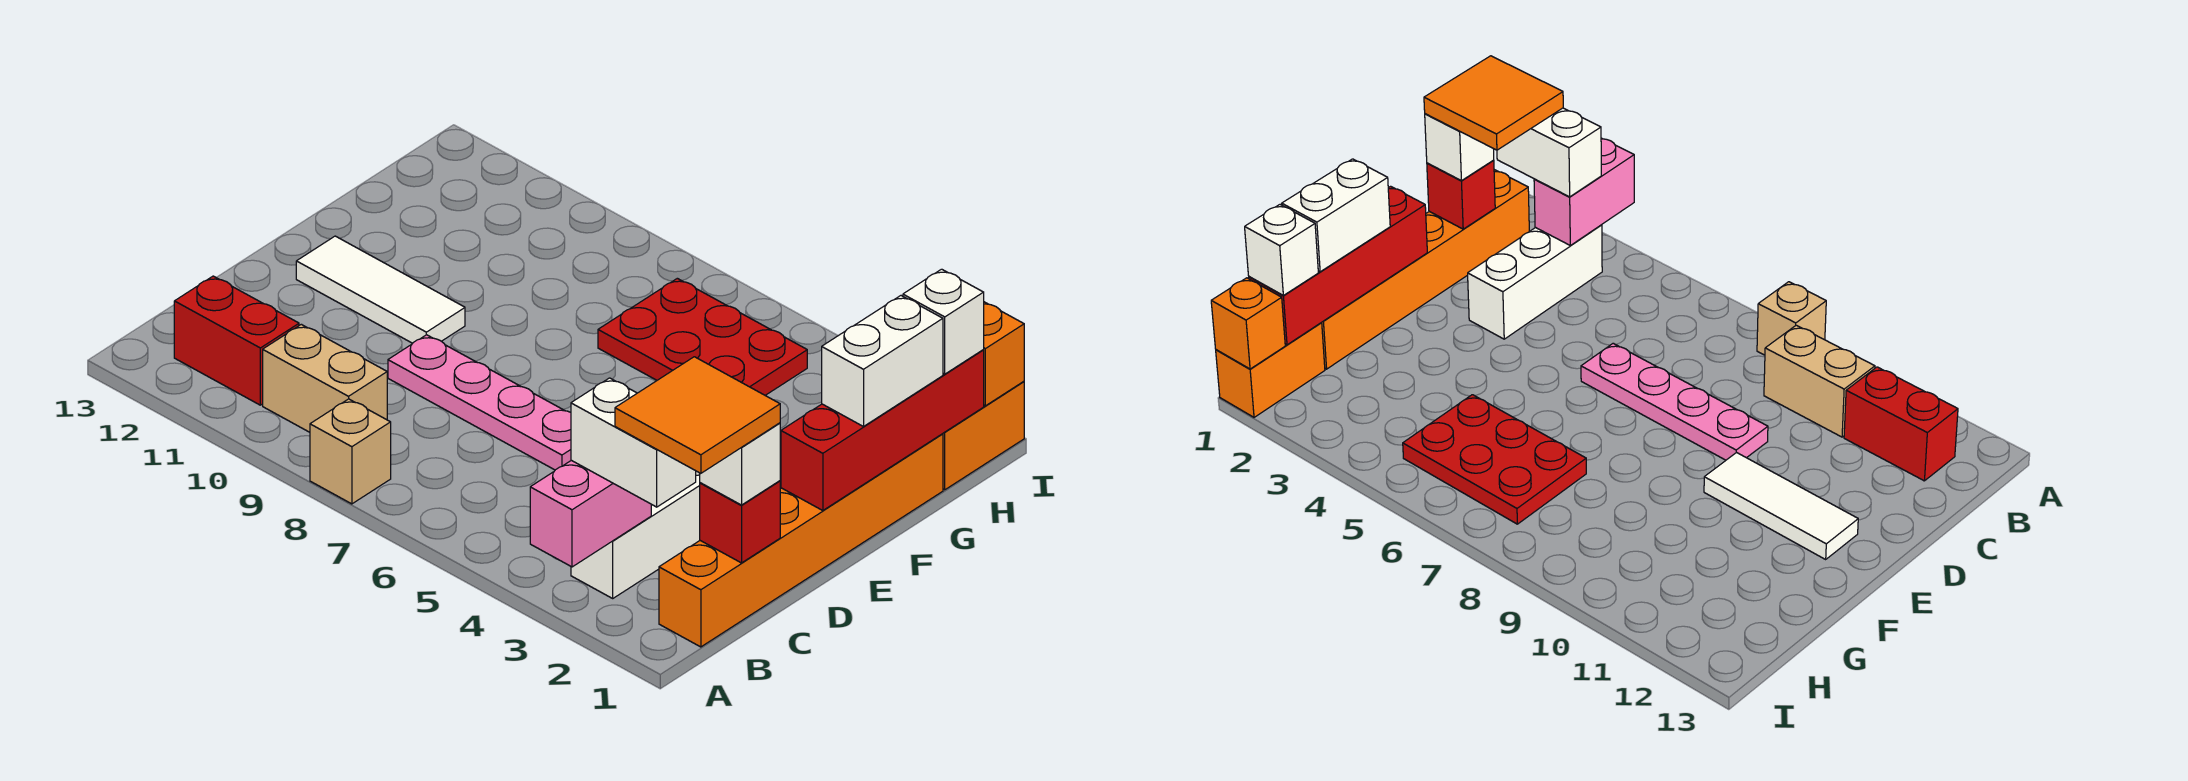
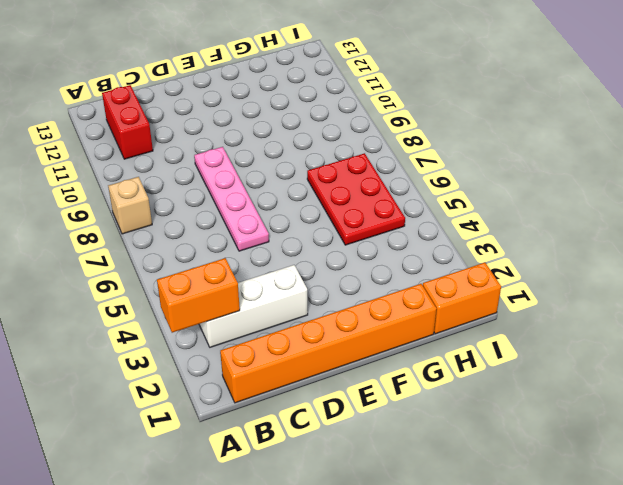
orange 1x2 brick [157,258,240,333] -> pink 1x2 brick [530,460,651,567]
none -> tan 1x2 brick [263,324,387,432]
none -> white 1x3 tile [296,236,465,343]
none -> red 1x1 brick [700,481,780,563]

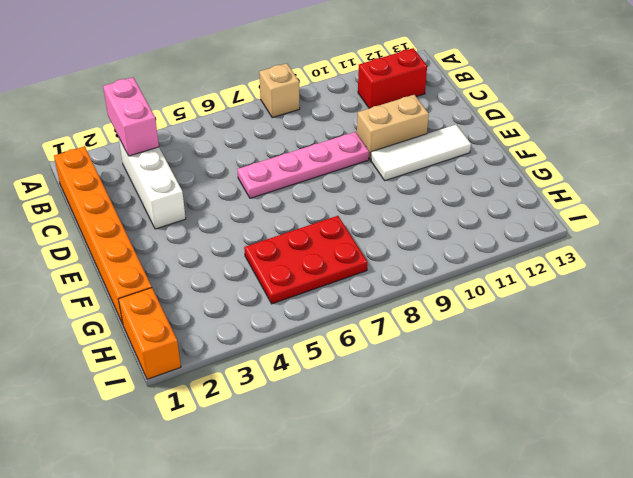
tan 1x2 brick [357,95,429,160] -> tan 1x2 brick moved to [263,324,387,432]
none -> red 1x1 brick [700,481,780,563]
none -> red 1x4 brick [781,350,984,511]
none -> orange 1x1 brick [983,302,1024,406]

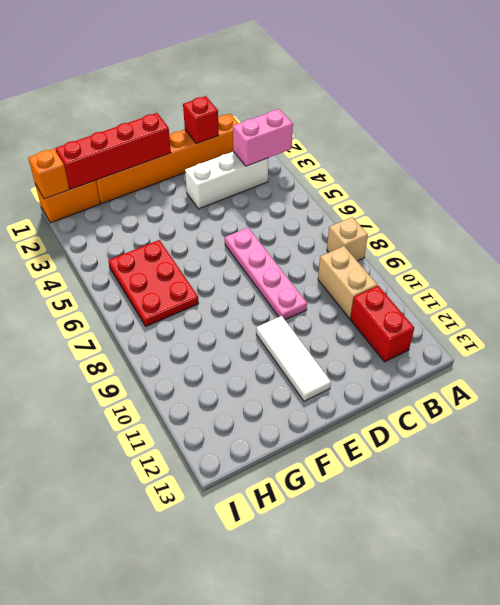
none -> white 1x2 brick [571,378,696,507]
none -> white 1x1 brick [700,423,780,505]
none -> white 1x2 brick [822,296,943,427]

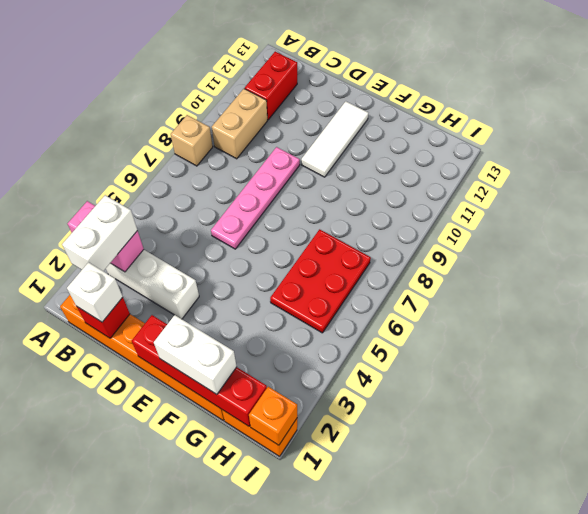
none -> white 1x1 brick [903,269,984,374]
none -> orange 2x2 tile [615,357,780,473]

